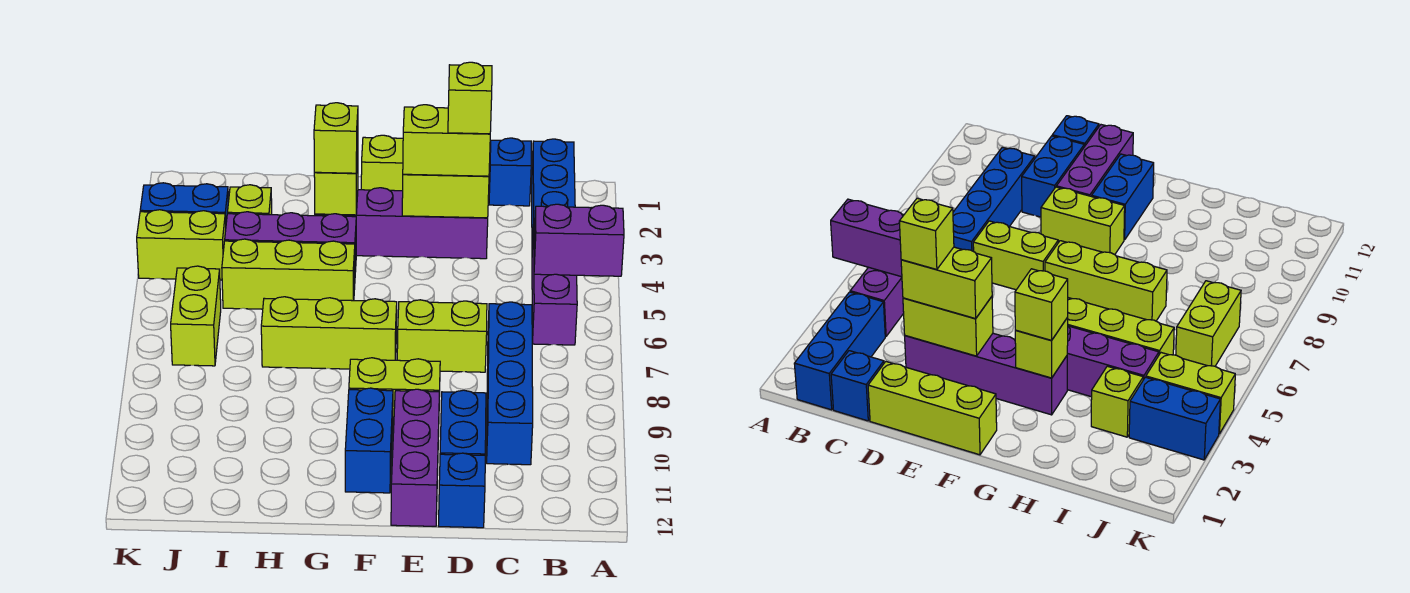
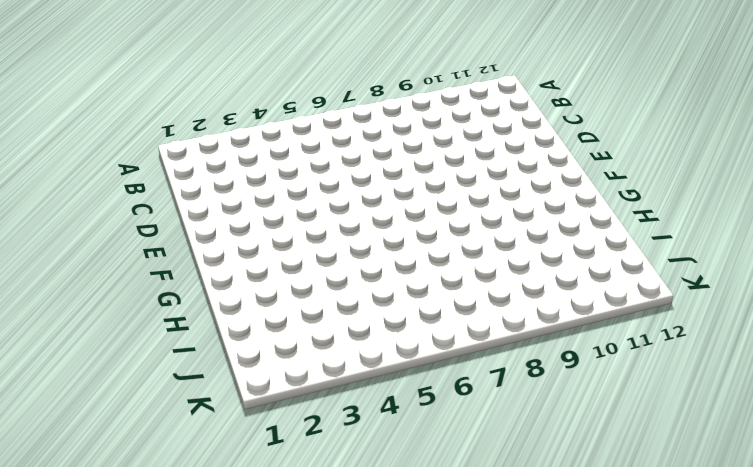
none -> blue 1x3 brick [532,139,575,249]
none -> purple 1x3 brick [532,221,577,345]
none -> blue 1x1 brick [489,138,531,206]

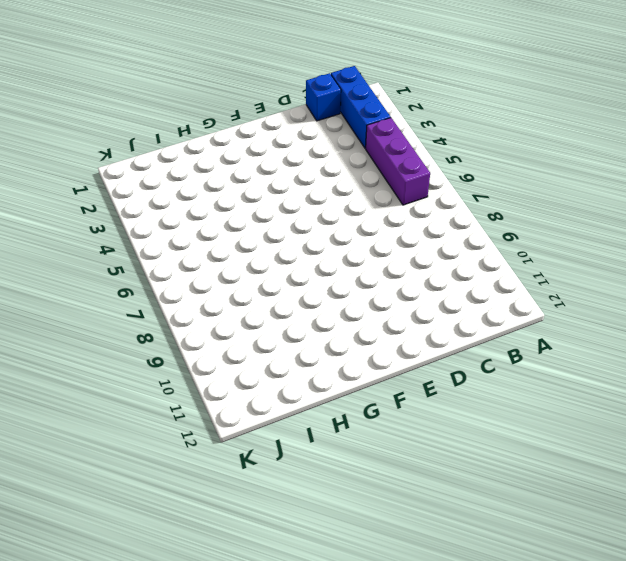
none -> blue 1x4 brick [487,302,533,465]
none -> lime 1x3 brick [361,135,403,191]
none -> purple 1x4 brick [315,188,488,259]

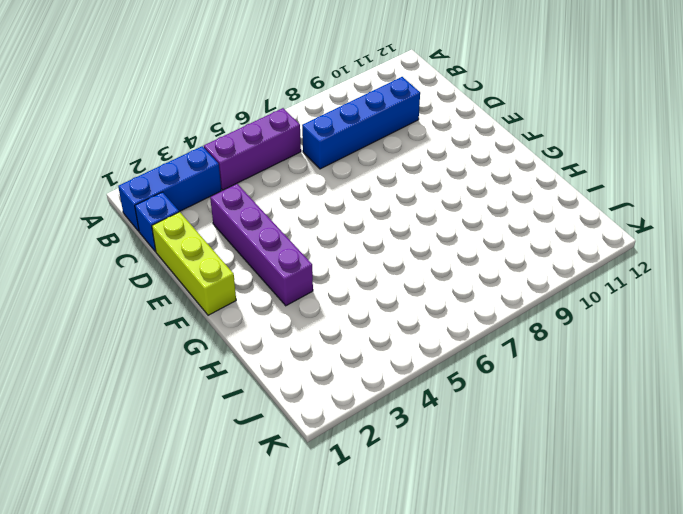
none -> lime 1x2 brick [397,300,487,372]
none -> blue 1x2 brick [440,390,486,455]
none -> blue 1x1 brick [438,453,485,528]

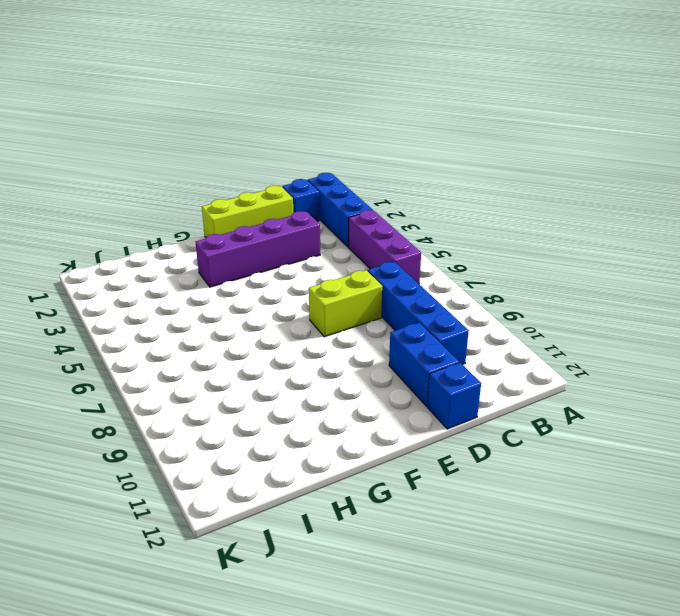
none -> lime 1x2 brick [349,358,440,430]
none -> purple 1x3 brick [391,389,439,526]
none -> lime 1x3 brick [261,297,397,369]

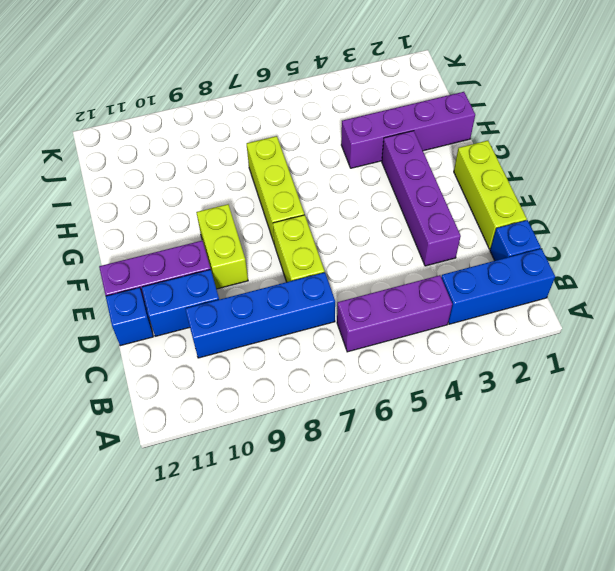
purple 1x4 brick [341,92,475,168] -> purple 1x3 brick [225,212,356,272]
none -> blue 1x2 brick [345,388,393,493]
none -> lime 1x3 brick [222,239,355,309]
none -> lime 1x1 brick [227,185,272,215]

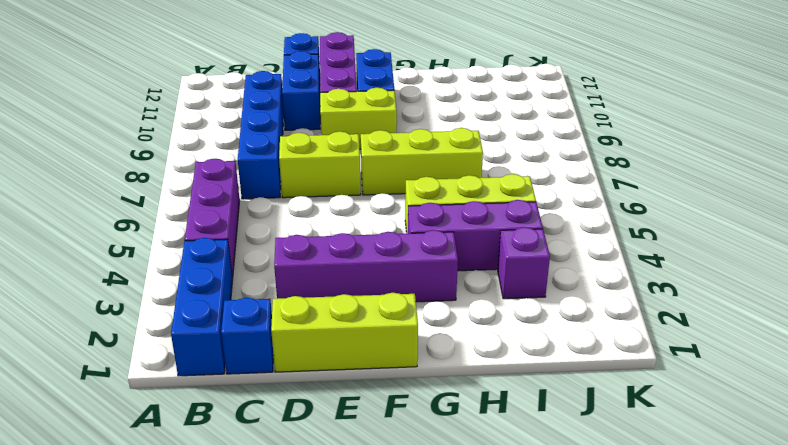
purple 1x1 brick [498,227,550,299] -> lime 1x1 brick [227,185,272,215]
none -> blue 1x2 brick [140,183,228,222]
none -> lime 1x2 brick [137,210,226,280]
none -> lime 1x2 brick [171,266,221,366]

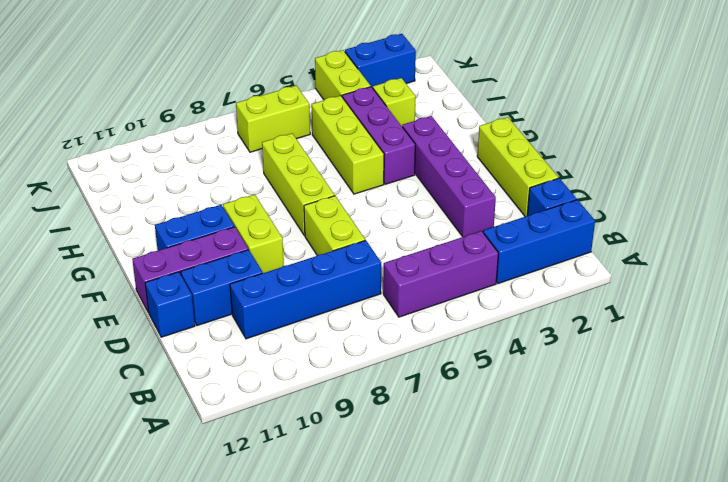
blue 1x2 brick [345,34,416,88] -> blue 1x2 brick turned to [140,183,228,222]
none -> purple 1x2 brick [534,204,624,276]
none -> lime 1x2 brick [402,174,489,218]
none -> lime 1x1 brick [314,156,358,215]

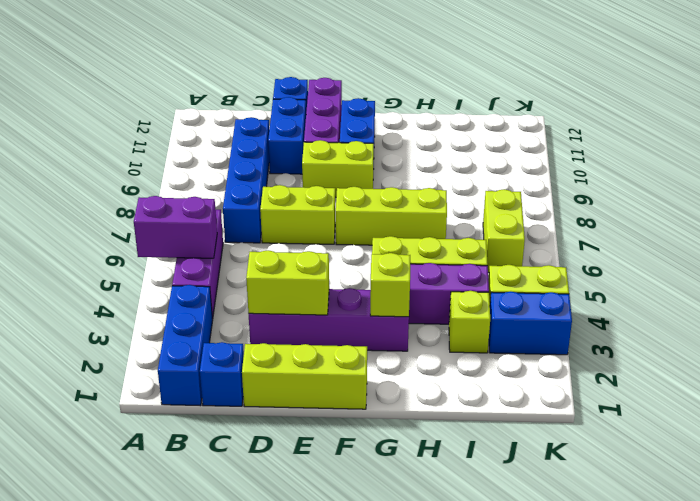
none -> lime 1x2 brick [403,105,490,176]
none -> lime 1x1 brick [314,103,358,173]
none -> lime 1x1 brick [448,62,492,134]

